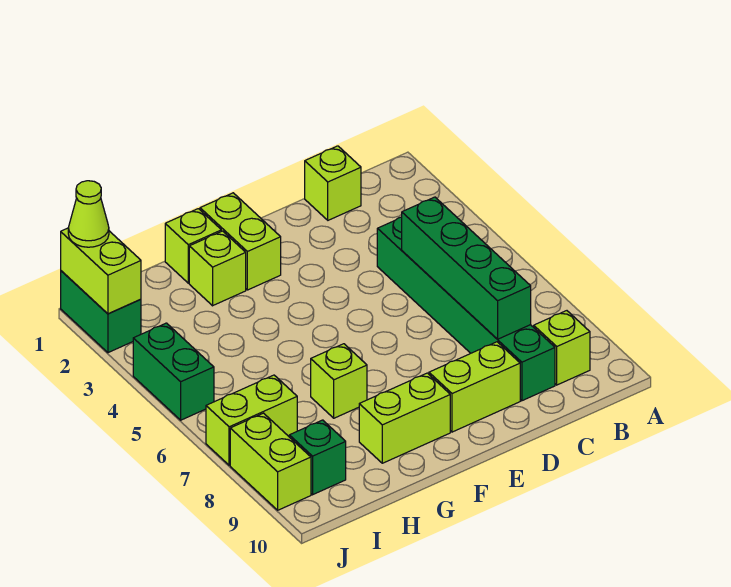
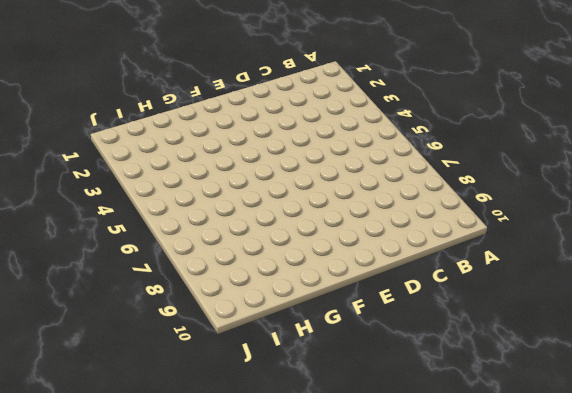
none -> lime 1x1 brick [534,311,590,385]
none -> lime 1x1 brick [305,146,361,220]
none -> green 1x6 brick [377,217,555,401]

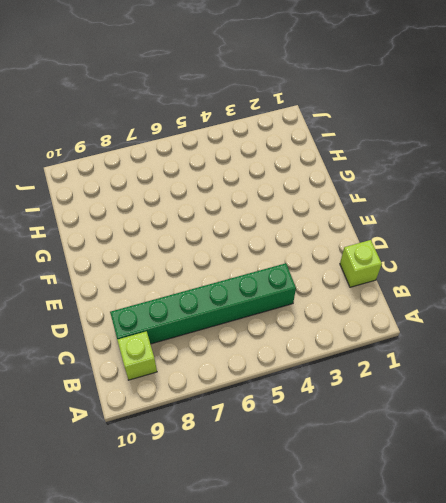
none -> lime 1x2 brick [429,342,520,432]
none -> lime 1x2 brick [200,193,281,290]
none -> lime 1x2 brick [359,373,450,463]

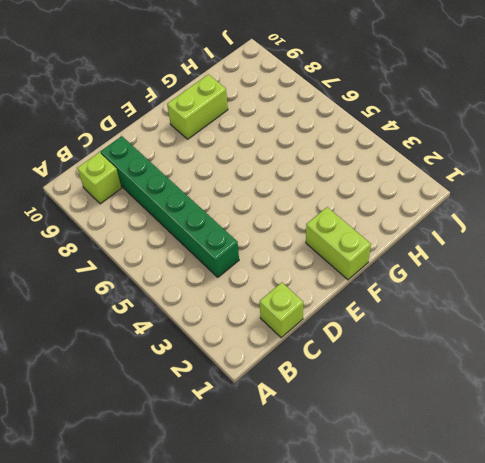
none -> lime 1x2 brick [429,342,520,432]
none -> lime 1x1 brick [165,209,221,283]
none -> lime 1x1 brick [189,231,246,306]

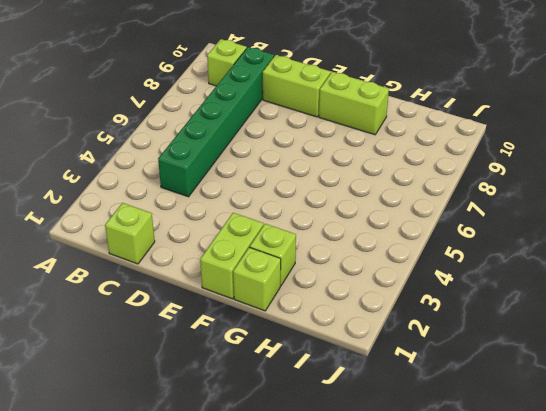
none -> lime 1x1 brick [311,344,367,418]
none -> lime 1x2 brick [206,375,297,465]
none -> green 1x1 brick [289,420,346,495]

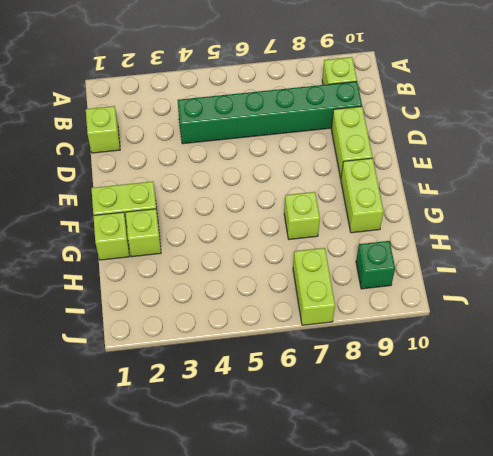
none -> green 1x2 brick [61,271,141,353]
none -> green 1x2 brick [133,323,214,420]
none -> lime 1x2 brick [230,413,311,510]

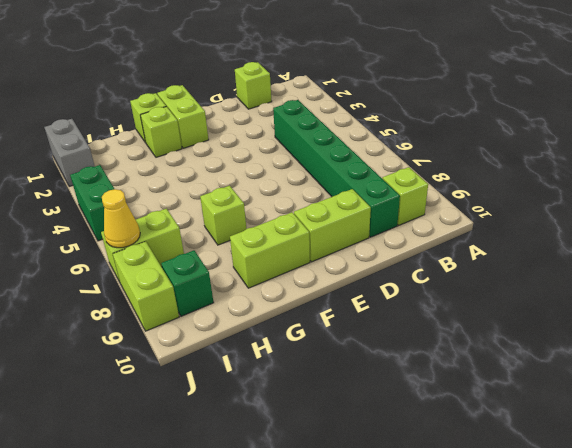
grey 1x2 brick [44,119,95,186] -> green 1x2 brick [61,271,141,353]
yellow 1x1 cone [102,189,140,248] -> none
none -> green 1x4 brick [402,197,531,339]
none -> lime 1x2 brick [61,228,141,314]
none -> lime 1x1 cone [68,181,109,247]

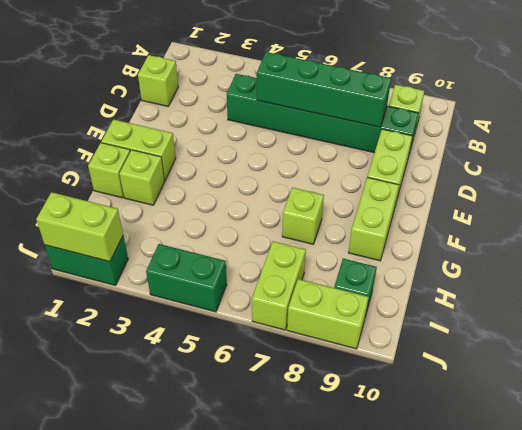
none -> lime 1x1 cone [68,181,109,247]

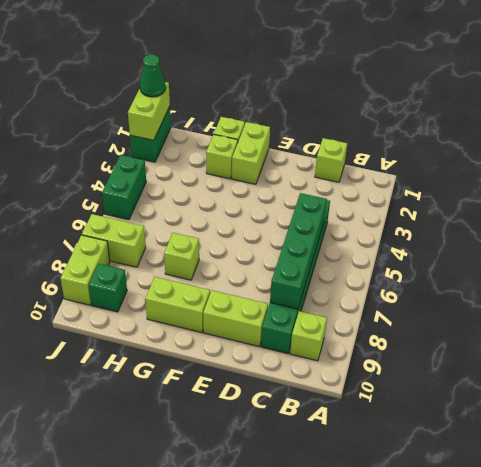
green 1x1 cone [140,54,166,97] -> lime 1x1 cone [68,181,109,247]

